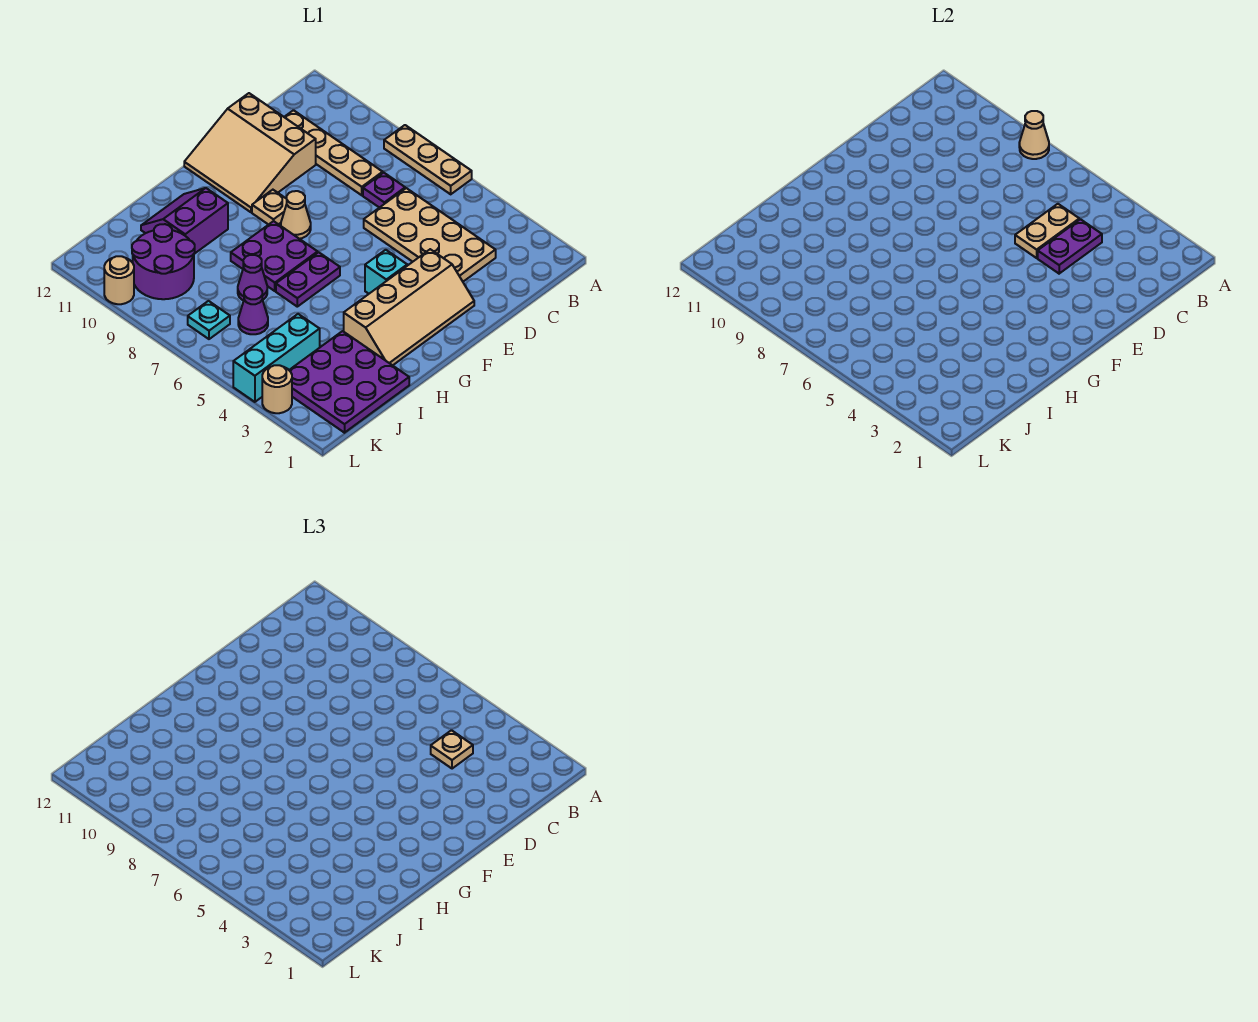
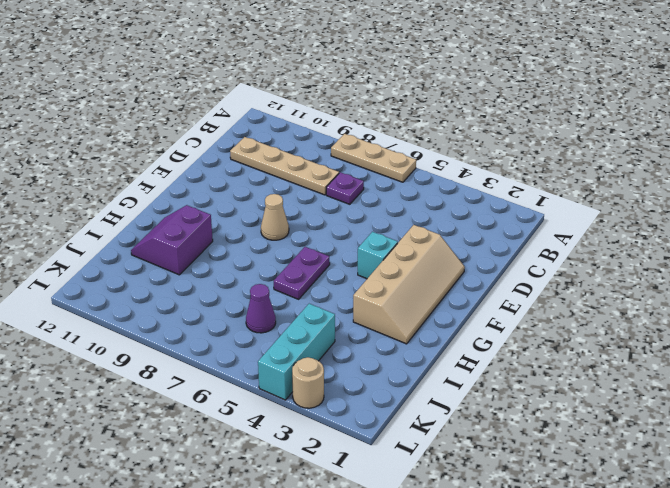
none -> tan 2x4 plate [364,188,496,282]
none -> tan 3x3 slope [184,93,316,212]
none -> tan 1x1 plate [252,190,287,225]

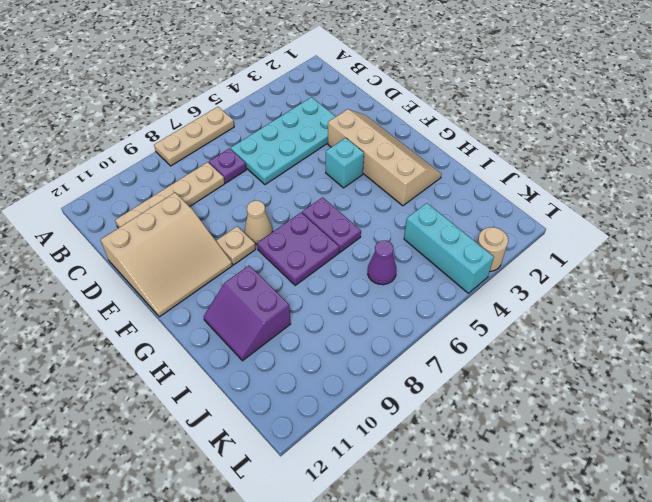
cyan 2x4 plate [231,97,336,185] -> tan 2x4 plate [364,188,496,282]
none -> purple 3x3 plate [289,331,409,433]
none -> purple 1x1 cone [238,255,267,301]
none -> purple 2x2 round brick [132,224,195,299]

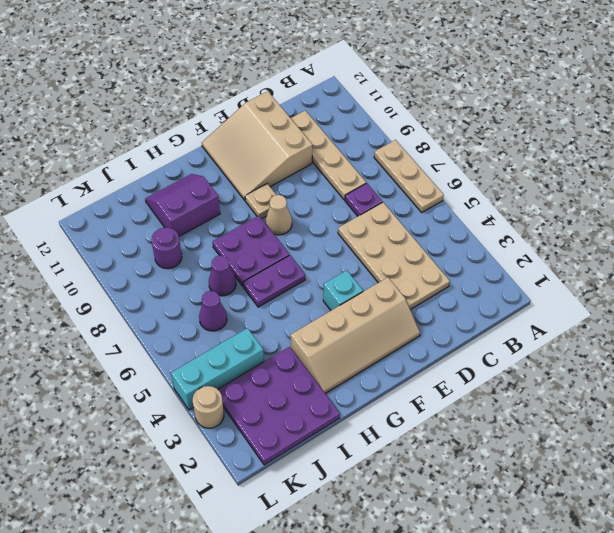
purple 1x1 round brick [152,228,182,269] -> purple 2x2 round brick [132,224,195,299]
none -> cyan 1x1 plate [188,301,230,339]
none -> tan 1x1 round brick [104,256,134,304]
none -> tan 1x1 cone [1019,111,1049,159]

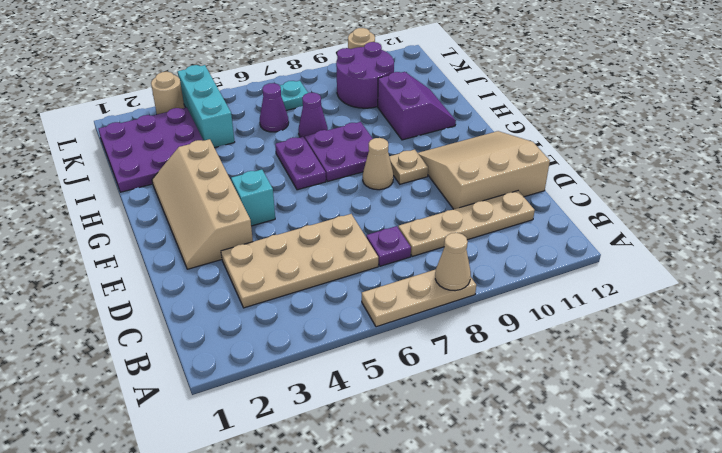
none -> purple 1x2 plate [1038,219,1102,274]
none -> tan 1x2 plate [1015,204,1079,258]
none -> tan 1x1 plate [431,730,473,769]

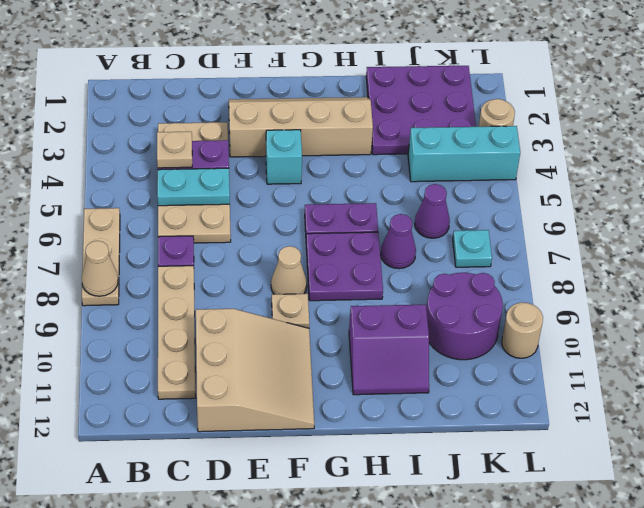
cyan 1x2 plate [157,168,230,206] -> tan 1x2 plate [1015,204,1079,258]

